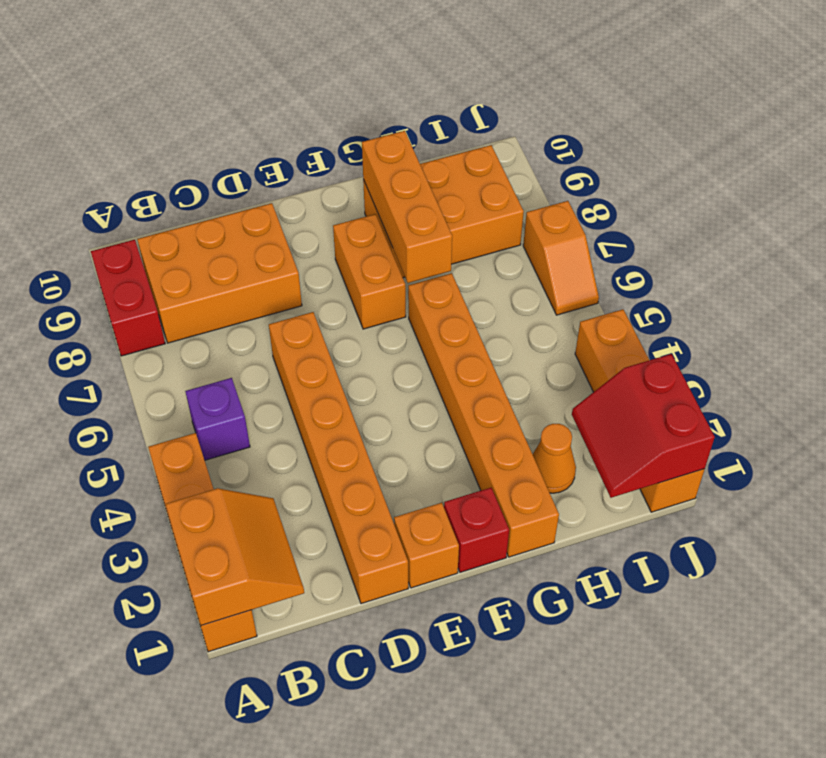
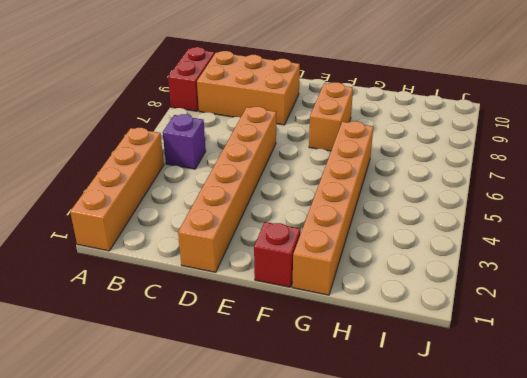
none -> orange 1x1 brick [394,503,459,588]
none -> orange 2x3 brick [363,145,524,278]
none -> orange 1x1 cone [533,424,576,493]

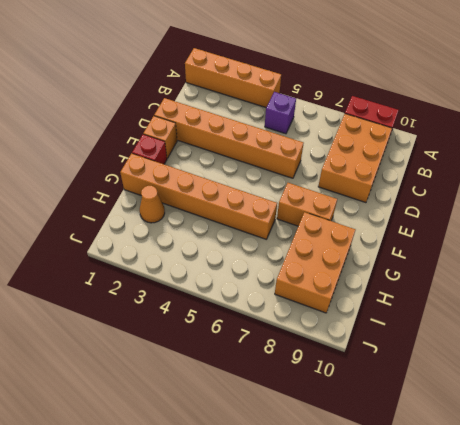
none -> orange 1x4 brick [575,309,705,512]
none -> orange 1x2 slope [523,201,599,315]
none -> orange 2x2 slope [166,488,304,625]

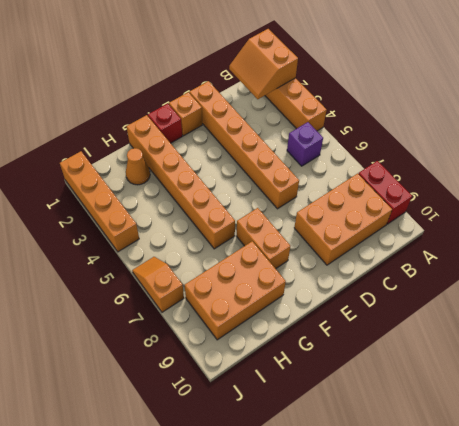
none -> orange 1x3 brick [362,131,452,283]
none -> red 2x2 slope [572,354,715,498]

